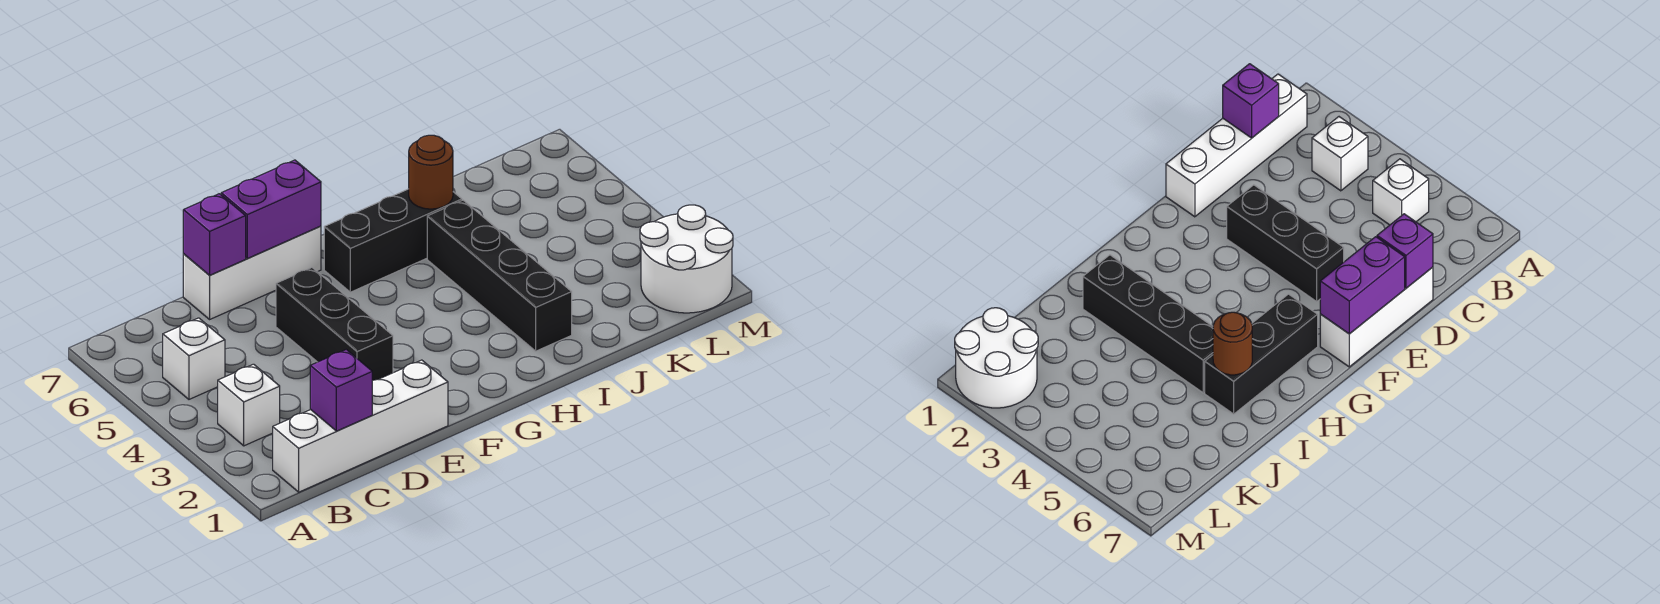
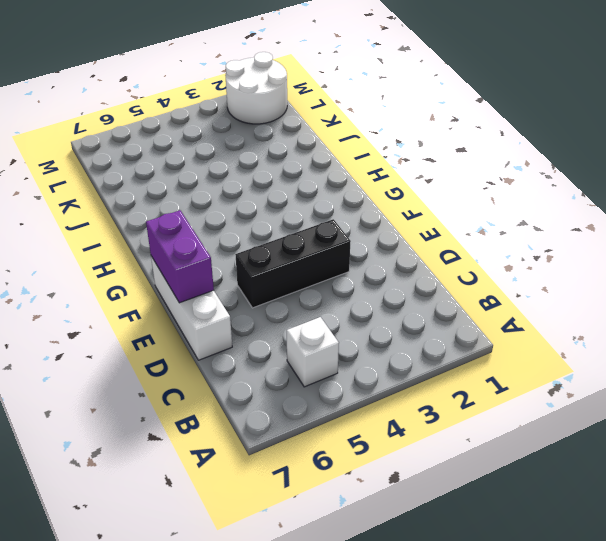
none -> white 1x4 brick [273,360,448,492]
none -> white 1x1 brick [218,364,280,446]
none -> black 1x3 brick [324,189,462,292]

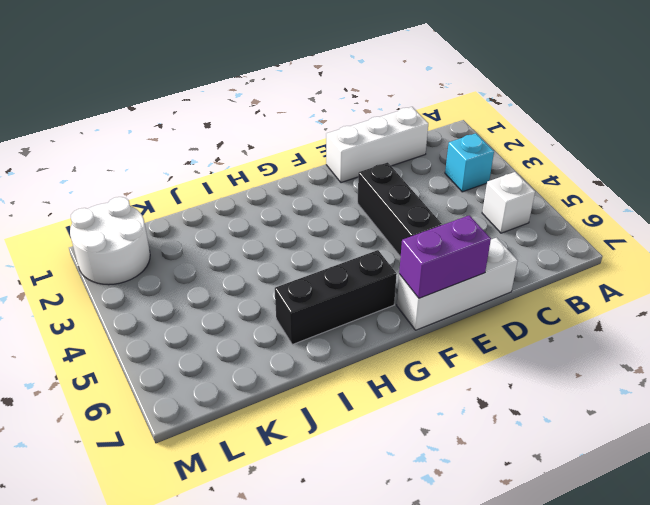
cyan 1x1 brick [445,133,494,192] -> white 1x1 brick [218,364,280,446]
white 1x3 brick [326,107,428,183] -> white 1x4 brick [273,360,448,492]
none -> black 1x4 brick [427,200,572,351]
none -> purple 1x1 brick [310,350,372,431]
none -> purple 1x1 brick [183,194,246,275]

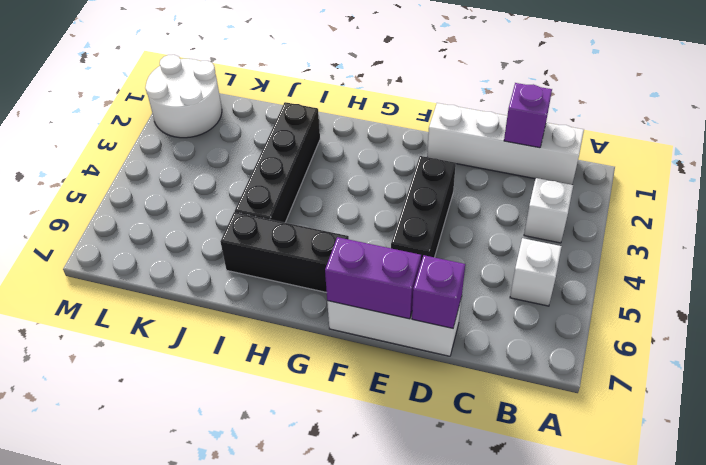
none -> brown 1x1 round brick [409,135,453,209]

